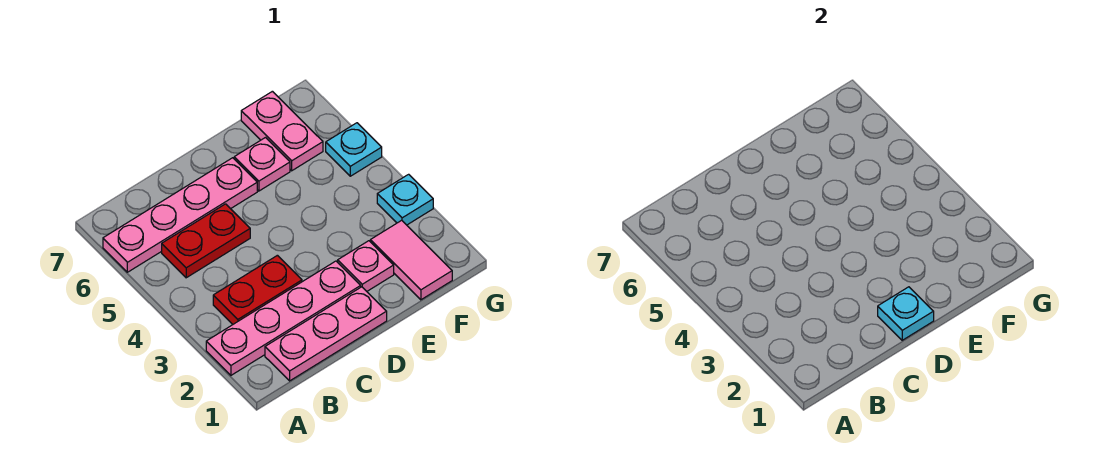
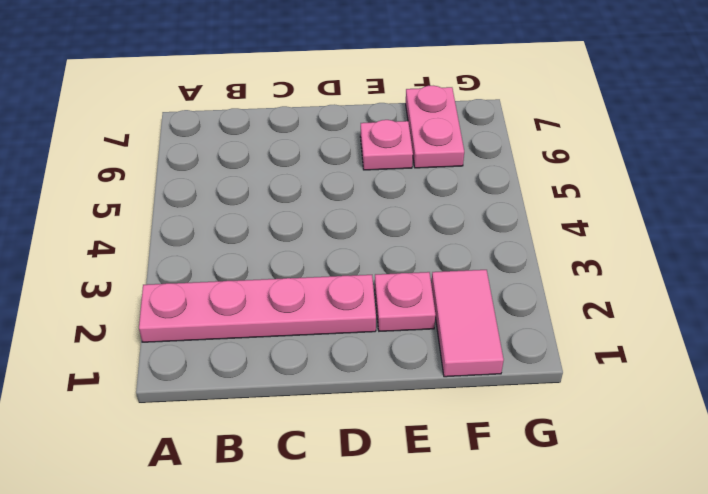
none -> pink 1x4 plate [103,158,257,272]
none -> pink 1x3 plate [265,287,387,381]
none -> red 1x2 plate [213,255,302,324]

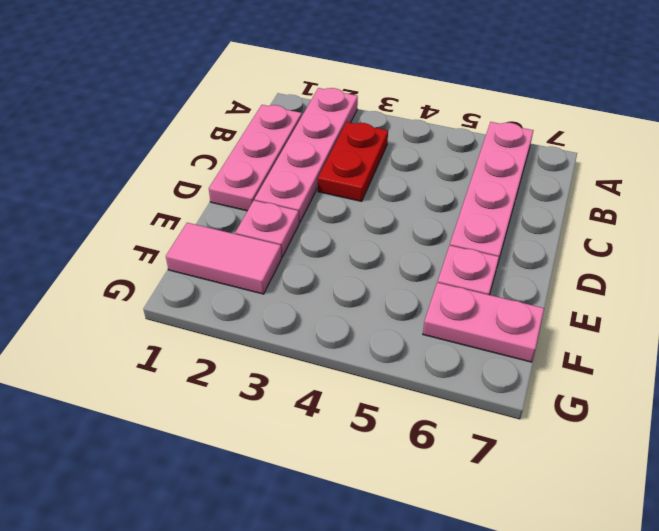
none -> red 1x2 plate [162,204,250,278]
none -> cyan 1x1 plate [377,174,433,225]
none -> cyan 1x1 plate [326,123,382,176]

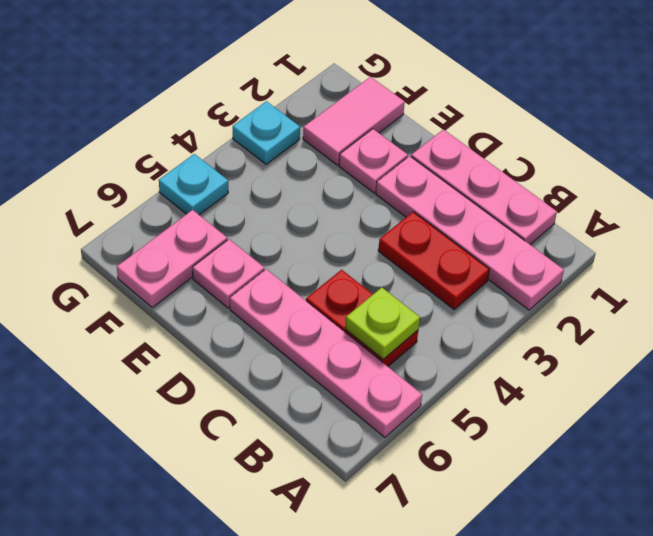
lime 1x1 plate [345,287,420,359] -> none
none -> cyan 1x1 plate [878,287,934,340]

